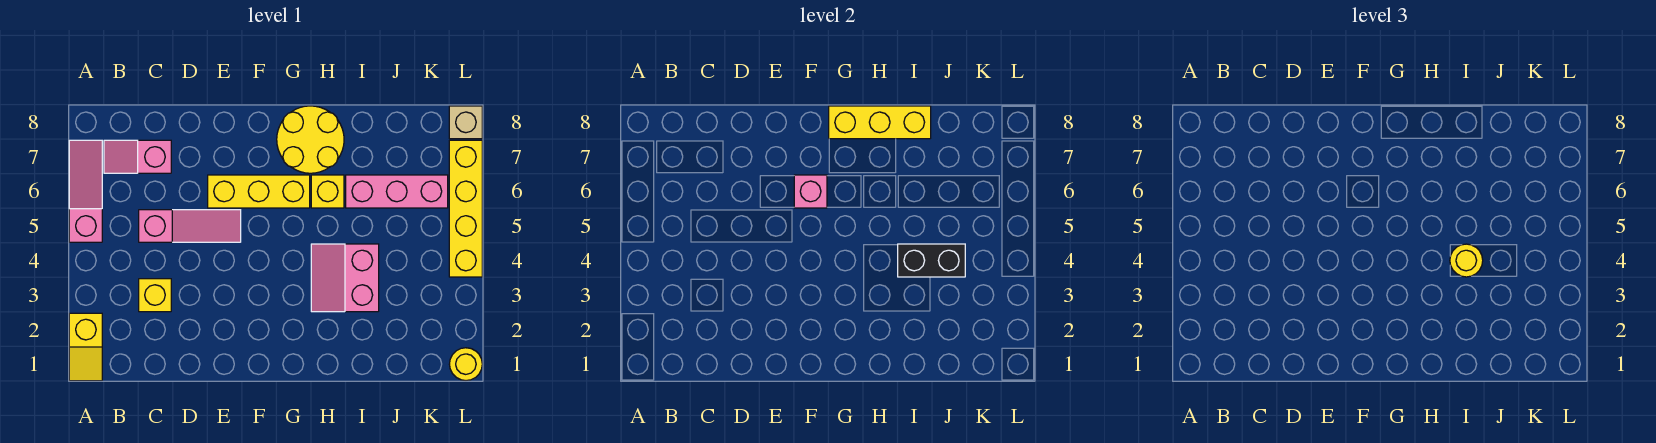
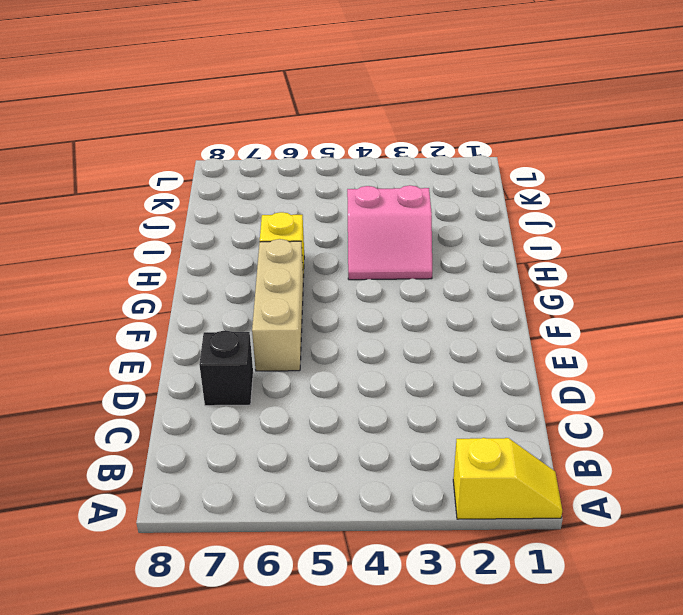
black 1x1 brick [199,330,253,406] -> none
tan 1x3 brick [252,239,303,371] -> yellow 1x3 brick [208,175,310,208]
none -> pink 1x3 slope [69,140,102,242]
none -> pink 1x2 slope [104,140,171,173]
none -> yellow 1x1 brick [139,279,171,312]

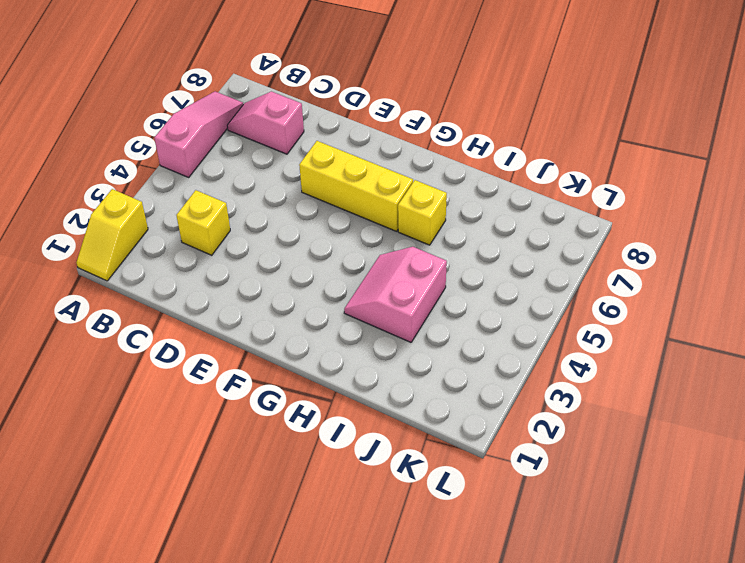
none -> pink 1x3 slope [139,210,241,242]
none -> yellow 2x2 round brick [277,106,344,173]
none -> pink 1x3 brick [346,175,448,208]

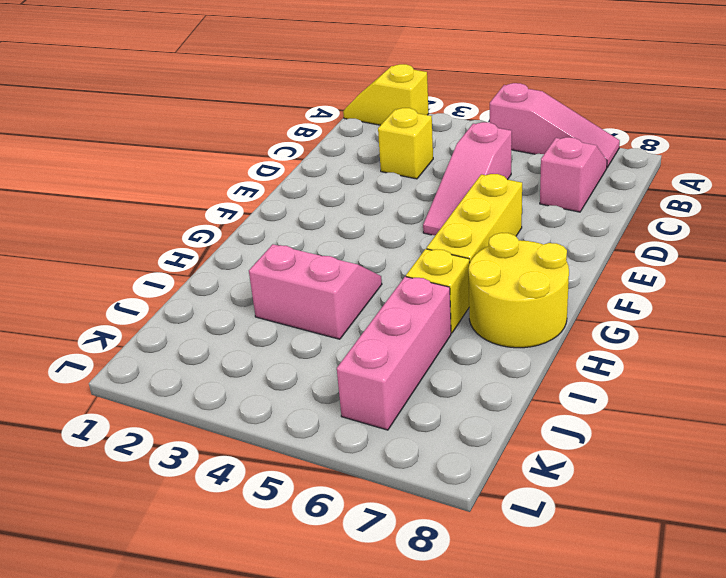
none -> yellow 1x1 round brick [449,348,482,381]
none -> yellow 1x4 brick [449,140,482,277]
none -> tan 1x1 brick [449,106,482,139]

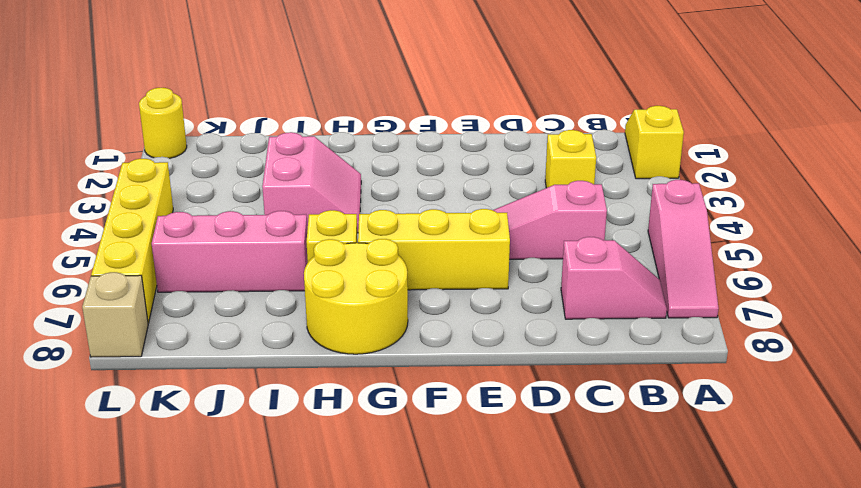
none -> pink 1x1 brick [794,175,827,208]
none -> yellow 1x3 brick [829,106,931,139]
none -> black 1x2 brick [898,244,965,277]

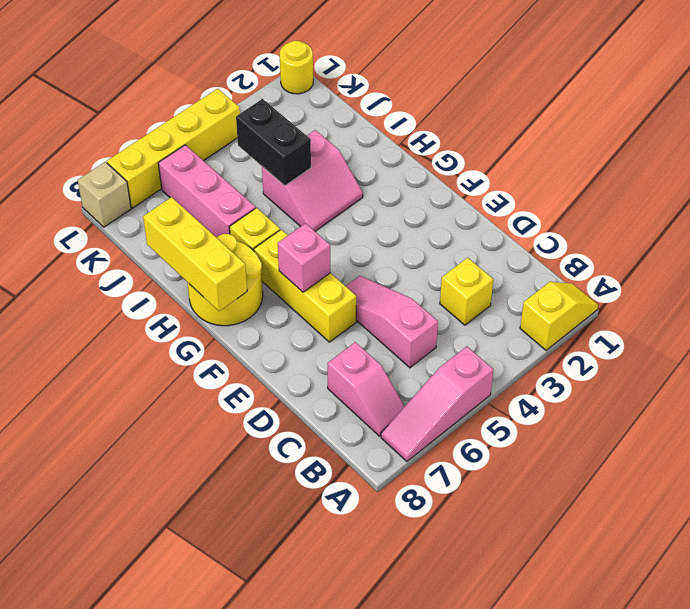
none -> yellow 1x1 round brick [1450,244,1483,277]

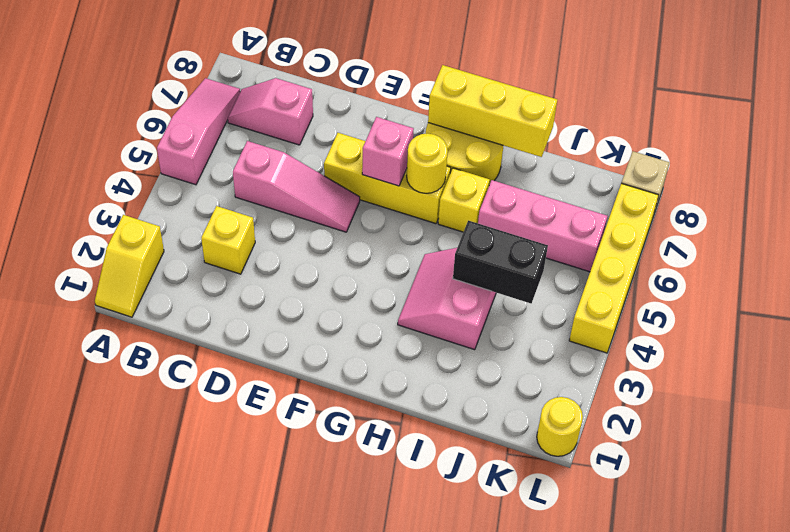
yellow 1x1 round brick [407,133,448,193] -> yellow 1x1 round brick moved to [1450,244,1483,277]

